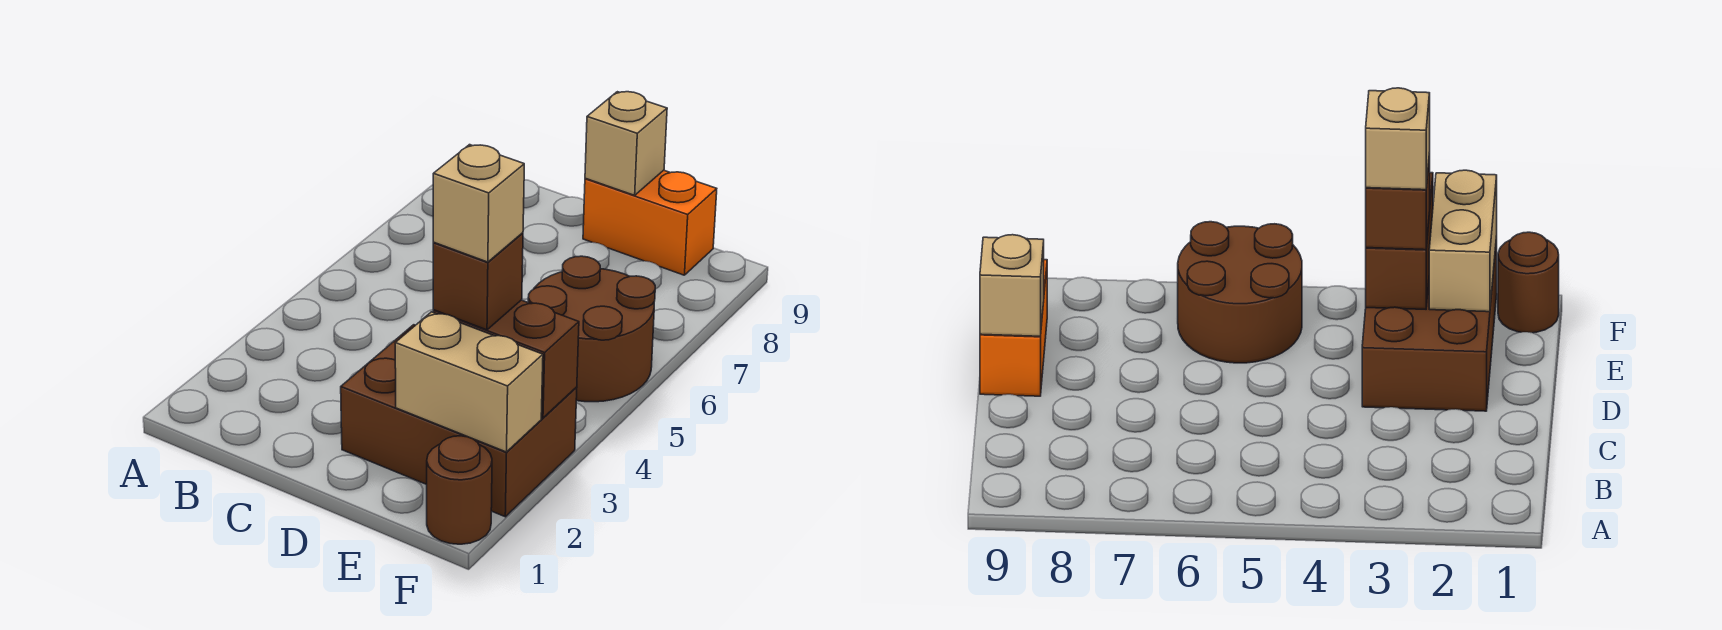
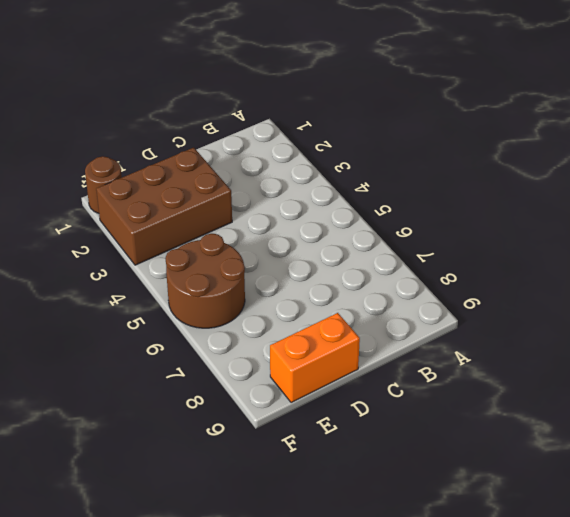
none -> tan 1x1 brick [585,92,667,195]
none -> tan 1x2 brick [395,312,543,452]

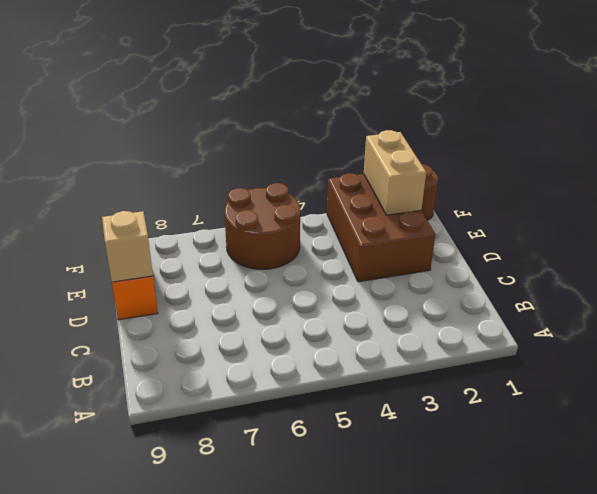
none -> brown 1x2 brick [433,300,579,418]
none -> brown 1x1 brick [433,233,523,330]

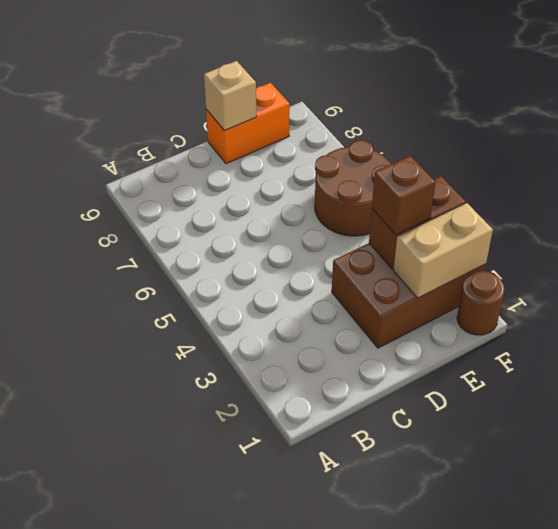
none -> tan 1x1 brick [433,145,524,262]

